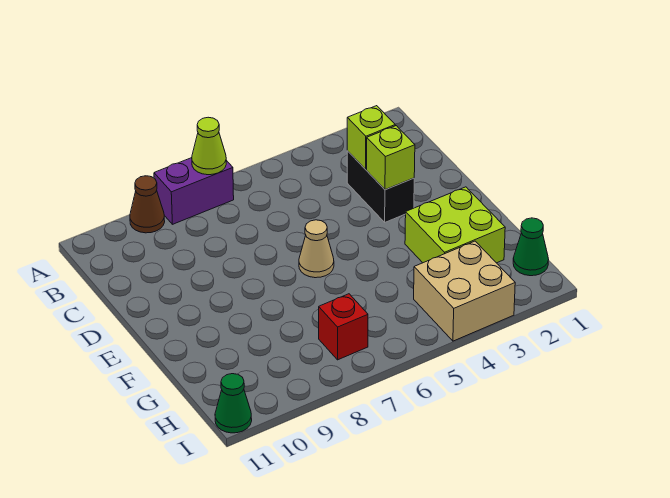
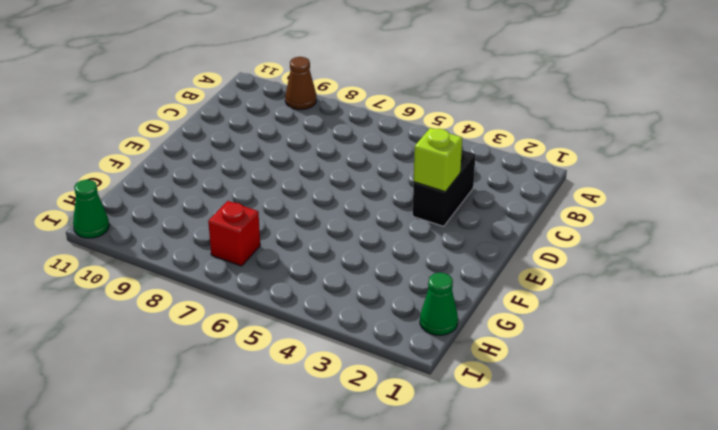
none -> purple 1x2 brick [154,158,234,224]
none -> tan 1x1 cone [299,220,334,278]
none -> lime 2x2 brick [405,187,505,263]

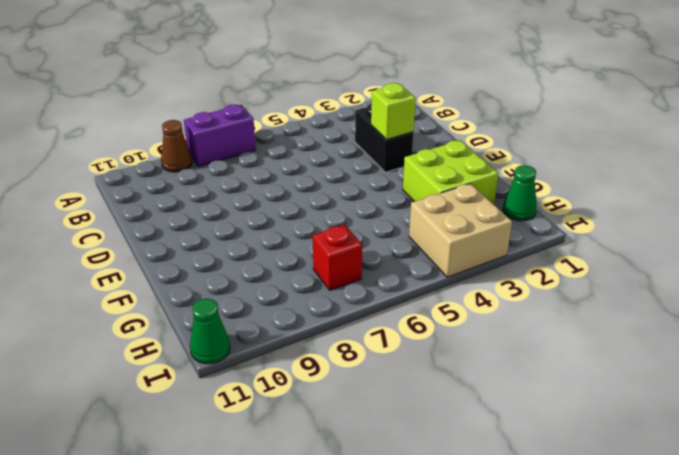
none -> tan 1x1 cone [299,220,334,278]
none -> lime 1x1 cone [192,117,226,175]
none -> lime 1x1 brick [347,106,395,169]

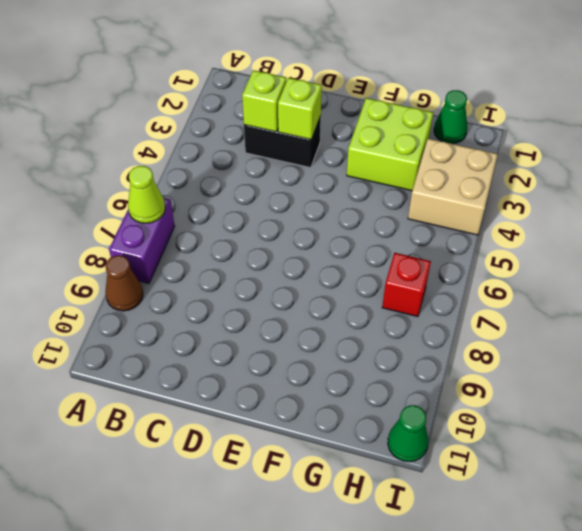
none -> tan 1x1 cone [299,220,334,278]

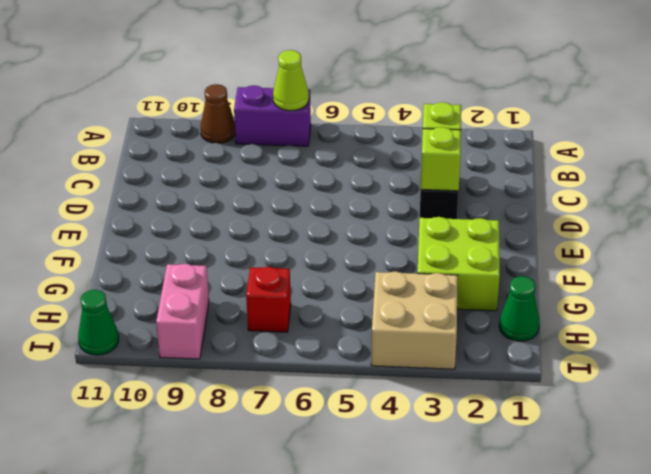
pink 1x2 brick [156,264,209,359] -> none
none -> tan 1x1 cone [299,220,334,278]

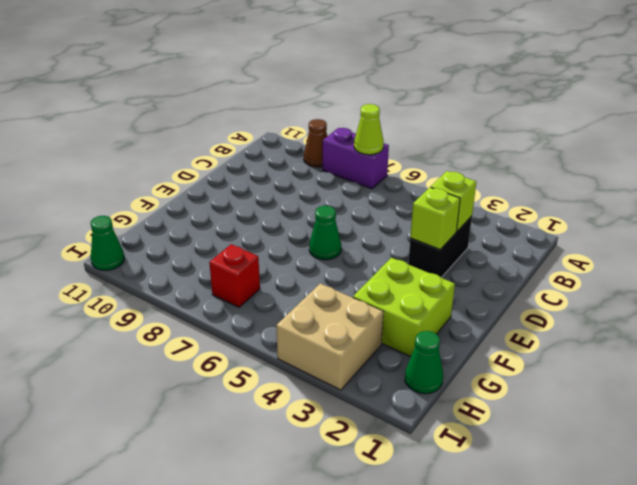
green 1x1 cone [309,206,341,260] -> tan 1x1 cone [299,220,334,278]

